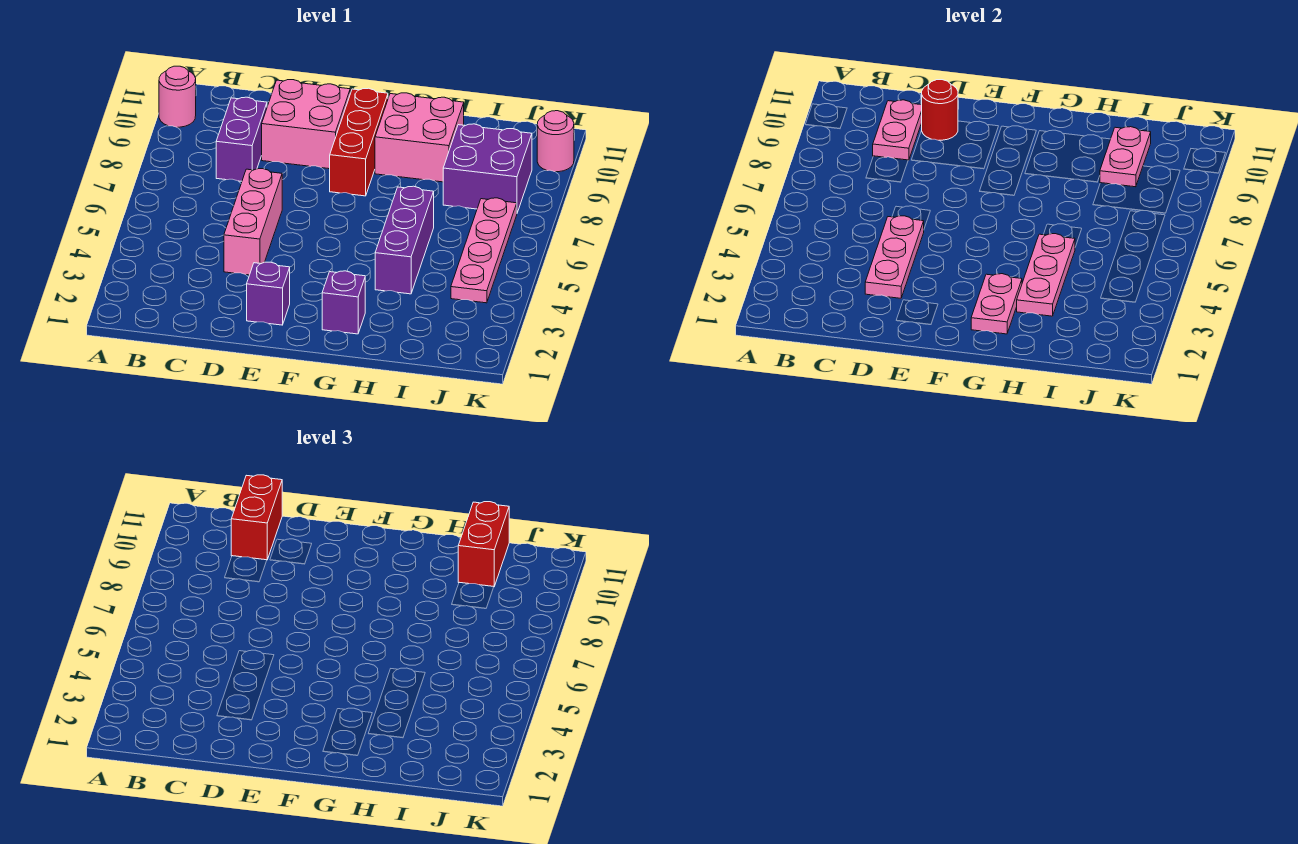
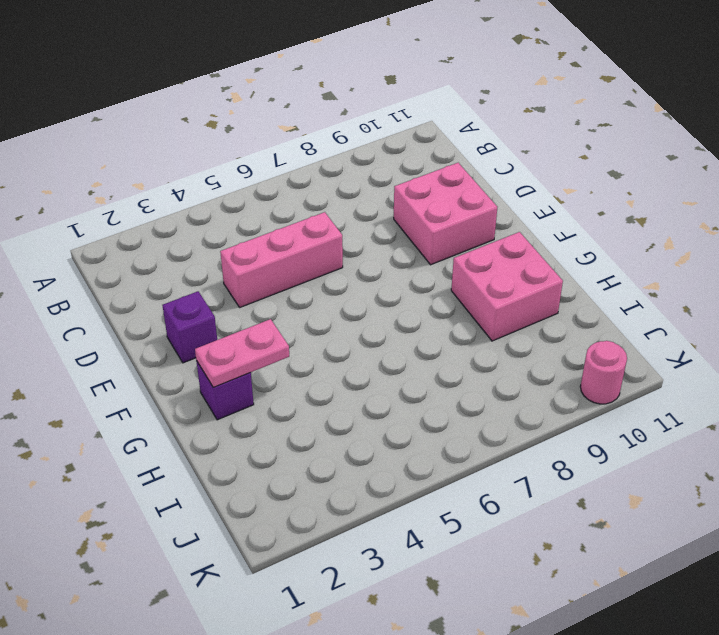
none -> pink 1x1 round brick [159,66,196,127]
none -> purple 1x2 brick [216,97,267,181]
none -> red 1x3 brick [330,88,388,196]

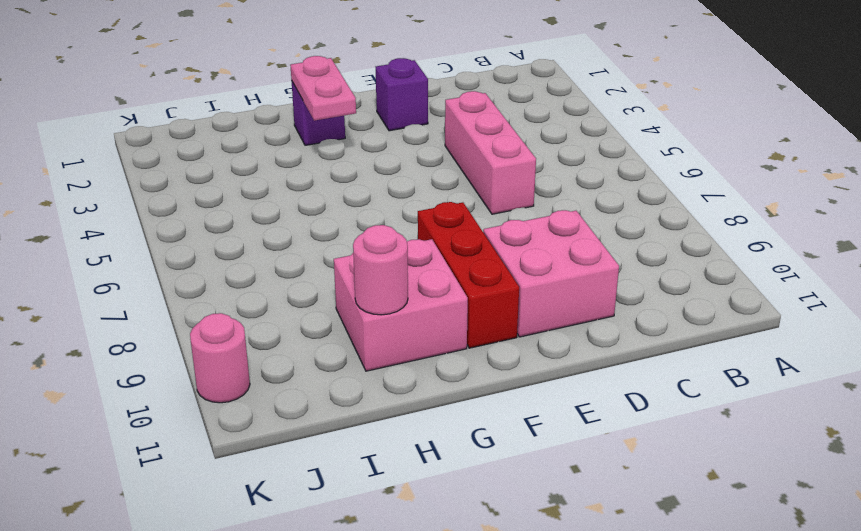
pink 1x1 round brick [353,225,408,315] -> pink 1x1 round brick moved to [159,66,196,127]
none -> purple 1x2 brick [216,97,267,181]
none -> purple 1x3 brick [375,186,434,294]
none -> purple 2x2 brick [443,124,532,213]

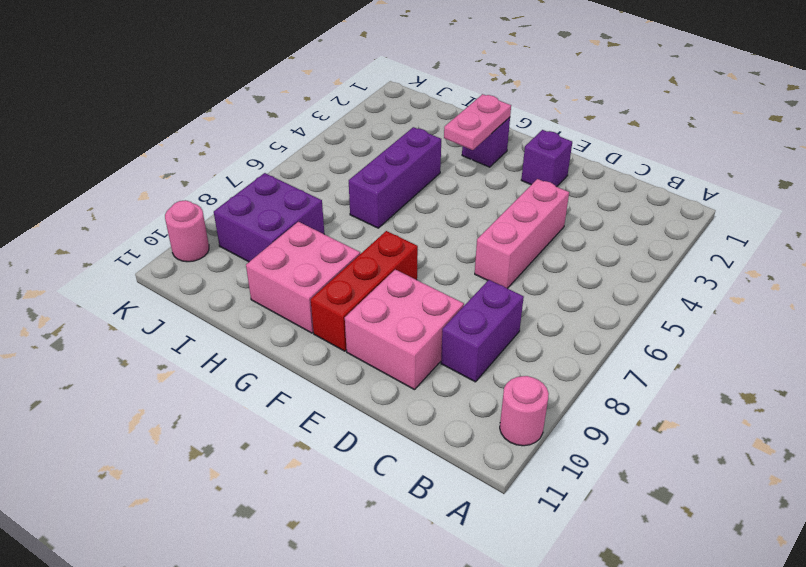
none -> pink 1x4 plate [451,198,517,303]
none -> pink 1x2 plate [873,100,922,160]
none -> pink 1x3 plate [865,216,924,298]

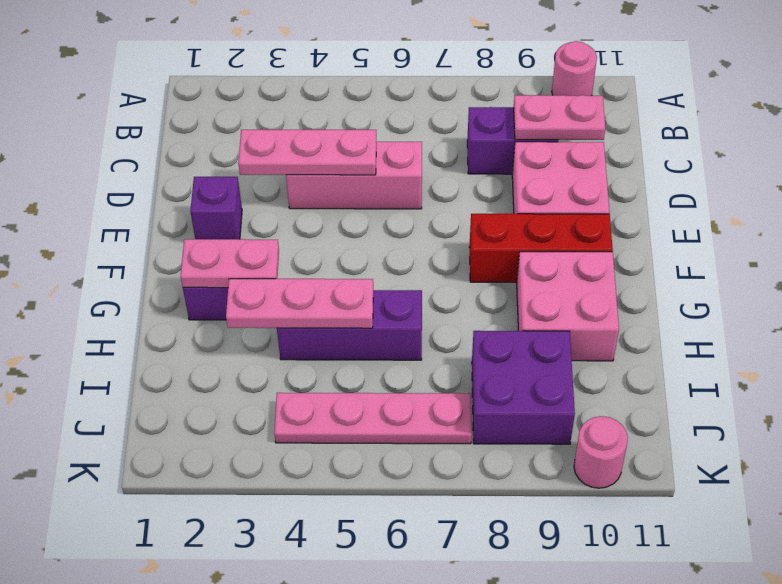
none -> red 1x1 round brick [922,80,958,140]
none -> pink 1x2 plate [1100,127,1151,187]
none -> red 1x2 brick [231,475,282,560]

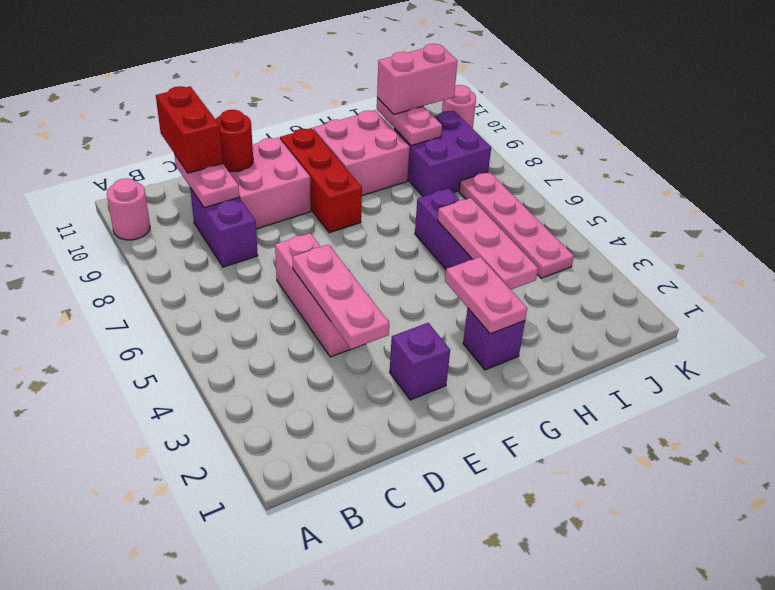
pink 1x2 brick [377,44,457,114] -> red 1x2 brick [458,502,509,586]

